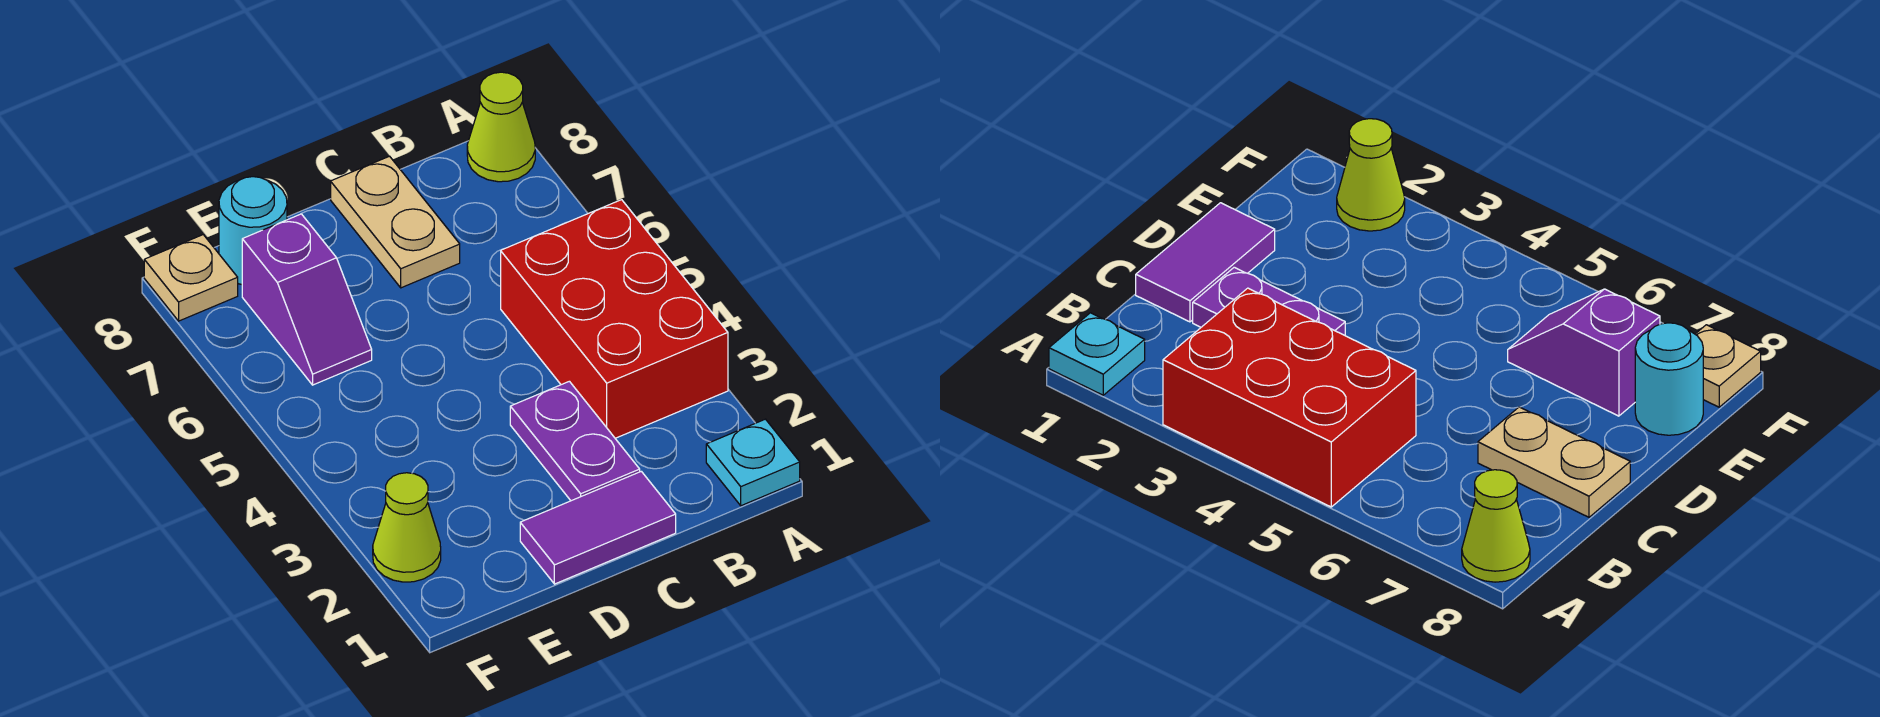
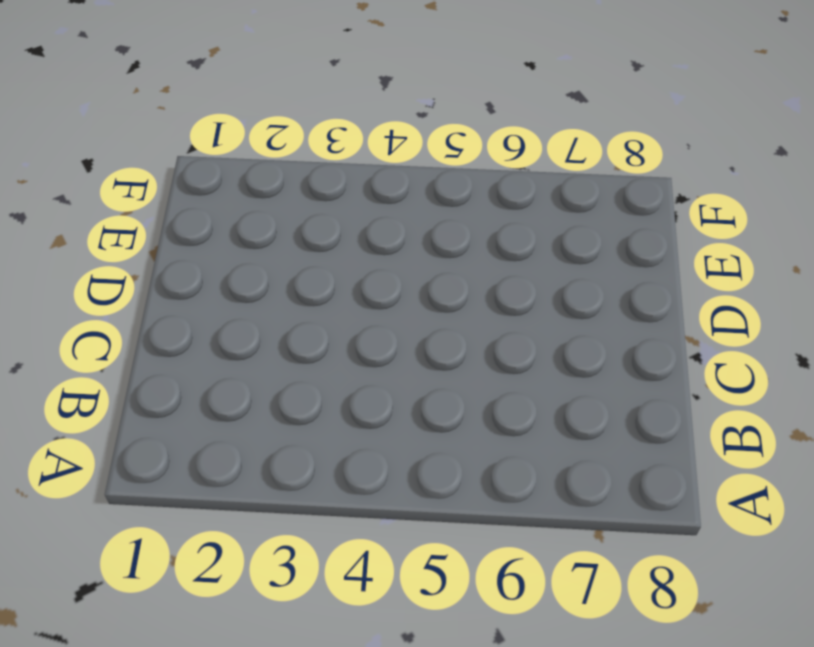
none -> cyan 1x1 plate [706,419,800,506]
none -> red 2x3 brick [501,200,728,438]

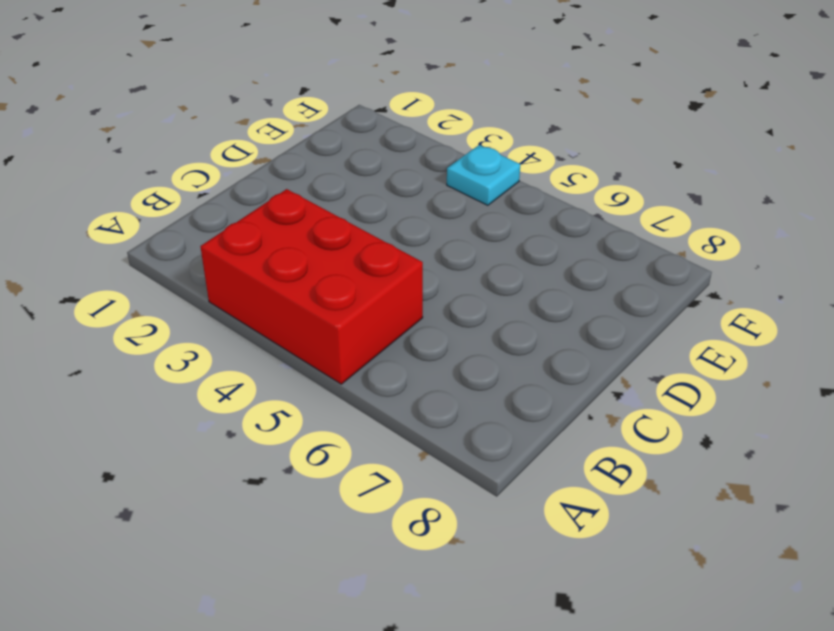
cyan 1x1 plate [447,145,520,205] -> cyan 1x1 plate moved to [706,419,800,506]
none -> lime 1x1 cone [467,72,535,182]
none -> purple 1x2 tile [520,471,676,584]

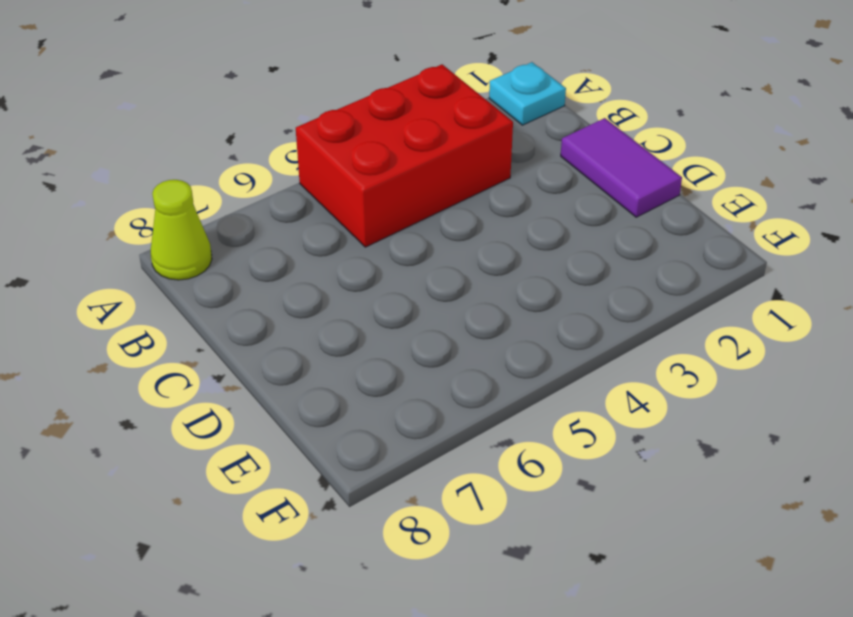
none -> purple 1x2 plate [510,381,640,501]
none -> tan 1x2 plate [331,156,460,288]

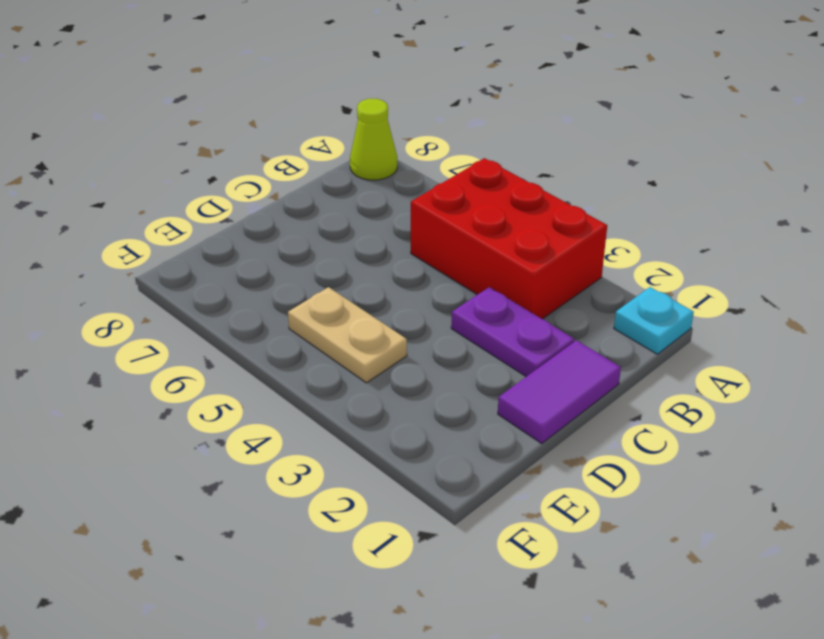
tan 1x2 plate [288,287,407,383] -> tan 1x2 plate moved to [331,156,460,288]
none -> purple 1x2 slope [242,214,372,385]
none -> cyan 1x1 round brick [219,177,287,284]

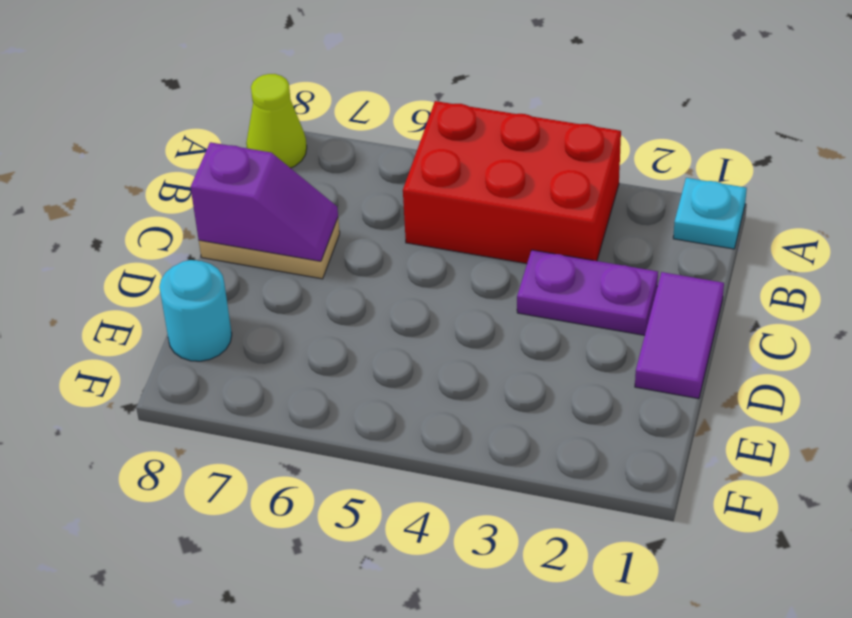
purple 1x2 slope [191,142,338,261] -> purple 1x2 slope moved to [242,214,372,385]
none -> lime 1x1 cone [373,473,441,582]
none -> tan 1x1 plate [144,235,238,321]

